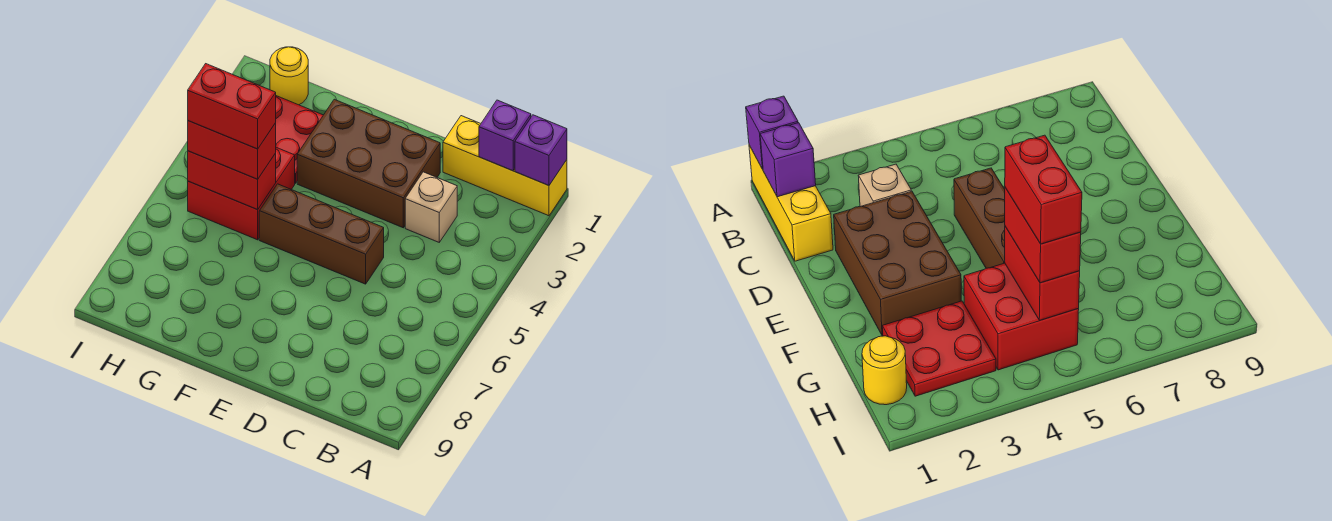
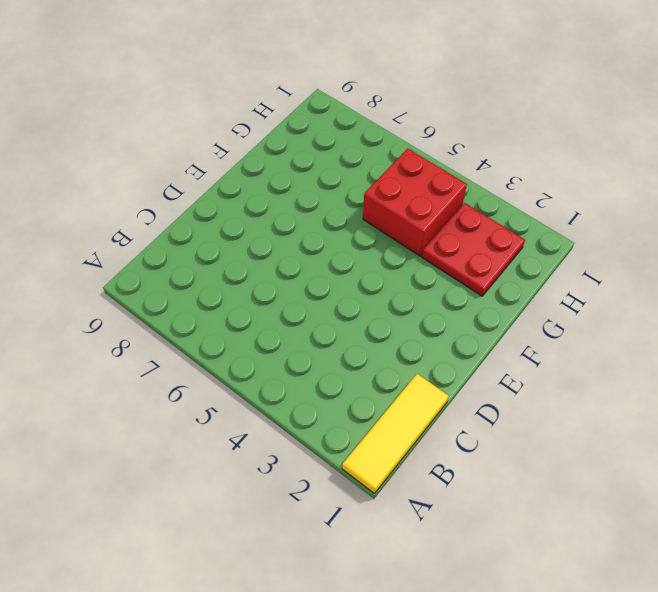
yellow 1x3 tile [342,374,449,494] -> yellow 1x3 brick [443,116,567,216]
none -> tan 1x1 brick [405,172,457,242]
none -> brown 2x3 brick [297,99,440,228]
none -> brown 1x3 brick [259,184,384,284]

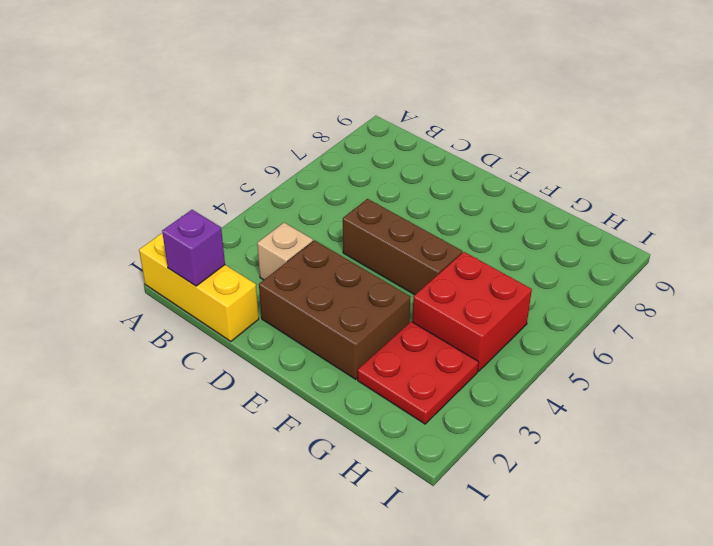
none -> yellow 1x1 round brick [270,47,308,105]
none -> purple 1x1 brick [515,115,567,185]
none -> red 1x2 brick [188,151,276,210]

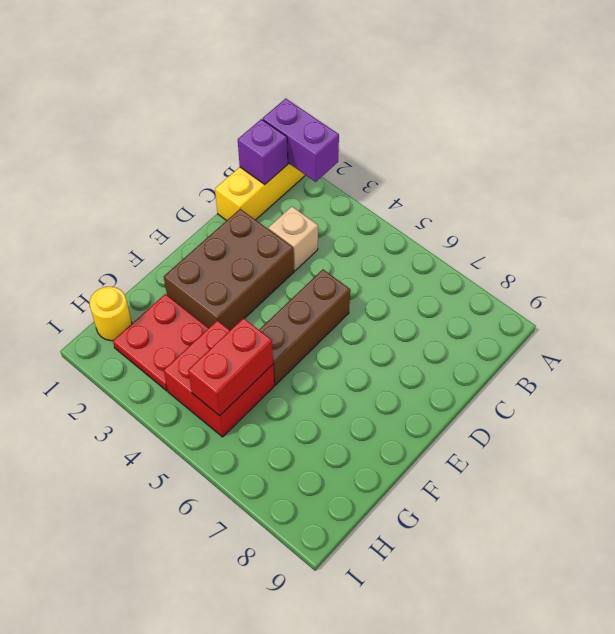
purple 1x2 brick [263,99,339,182] -> purple 1x1 brick [515,115,567,185]
none -> red 1x2 brick [188,121,276,179]
none -> red 1x2 brick [188,64,276,149]

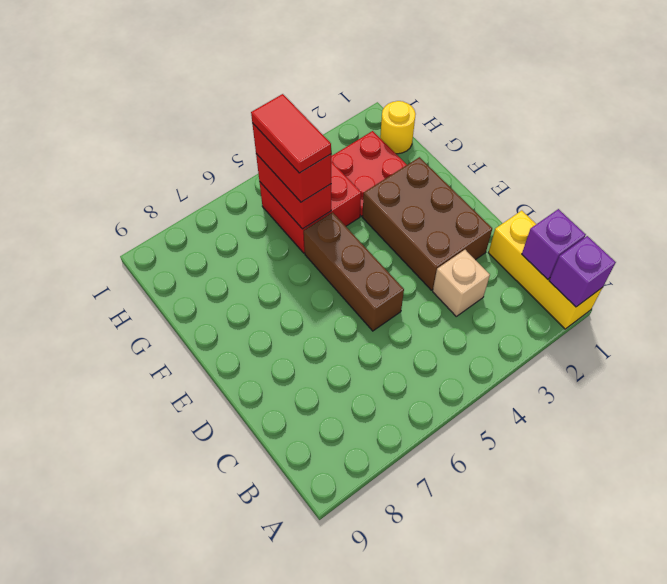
red 1x2 tile [251,94,331,173] -> red 1x2 brick [188,64,276,149]

